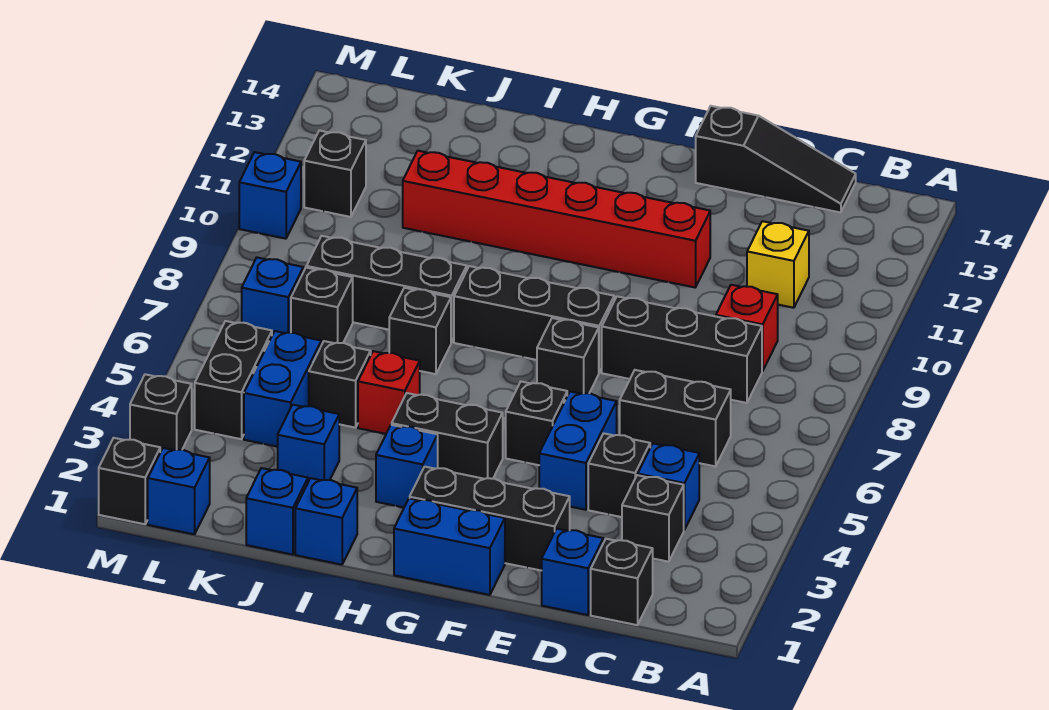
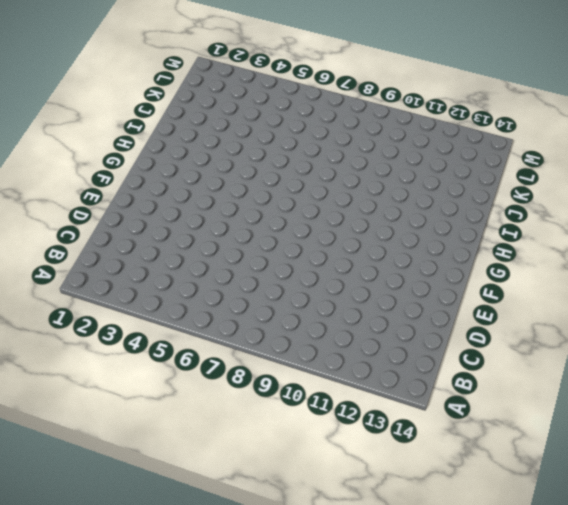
none -> black 1x1 brick [591,539,653,625]
none -> black 1x1 brick [622,475,684,562]
none -> blue 1x1 brick [638,444,699,530]
none -> black 1x2 brick [620,370,731,466]

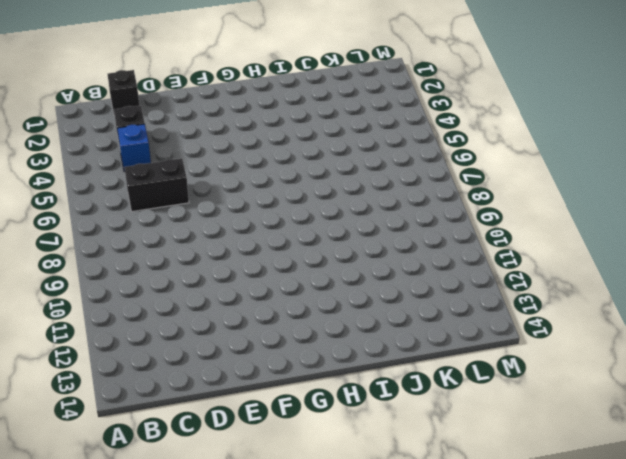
none -> black 1x3 brick [602,296,762,403]
none -> red 1x1 brick [716,285,778,371]
none -> yellow 1x1 brick [747,221,809,308]
none -> black 1x3 slope [696,106,856,213]

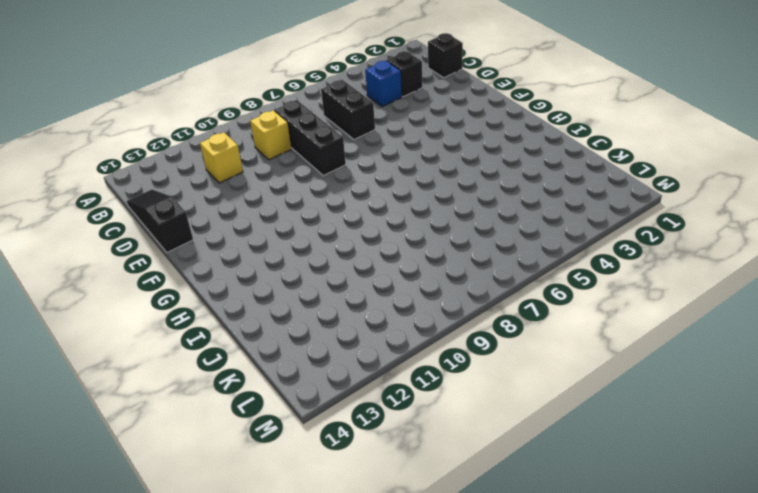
yellow 1x1 brick [250,111,291,160] -> red 1x1 brick [716,285,778,371]
none -> blue 1x1 brick [542,529,603,615]
none -> black 1x1 brick [588,433,650,517]
none -> black 1x3 brick [410,467,570,571]
none -> blue 1x2 brick [539,392,617,510]

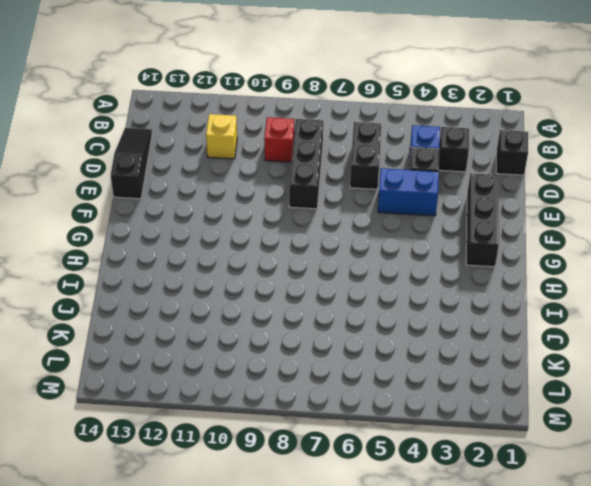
none -> blue 1x1 brick [542,529,603,615]
none -> red 1x6 brick [403,151,710,287]
none -> blue 1x2 brick [394,498,505,595]
none -> black 1x1 brick [506,382,567,465]

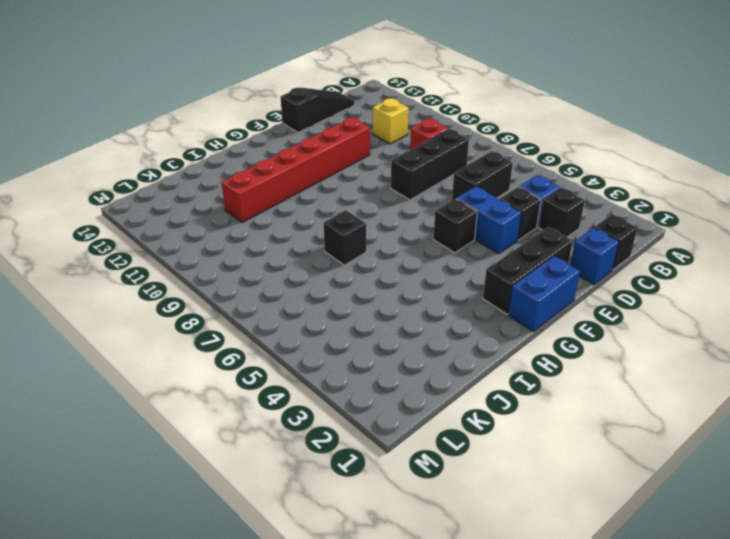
none -> black 1x1 brick [537,318,599,396]
none -> black 1x3 brick [454,266,614,372]
none -> black 1x2 brick [392,393,503,479]
none -> blue 1x1 brick [376,425,438,507]

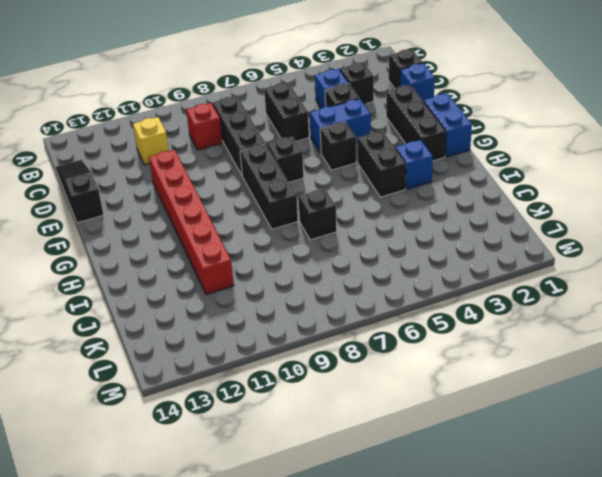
none -> blue 1x1 brick [295,478,357,565]
none -> red 1x1 brick [358,351,420,434]
none -> black 1x3 brick [306,236,467,342]
none -> blue 1x1 brick [246,468,308,555]

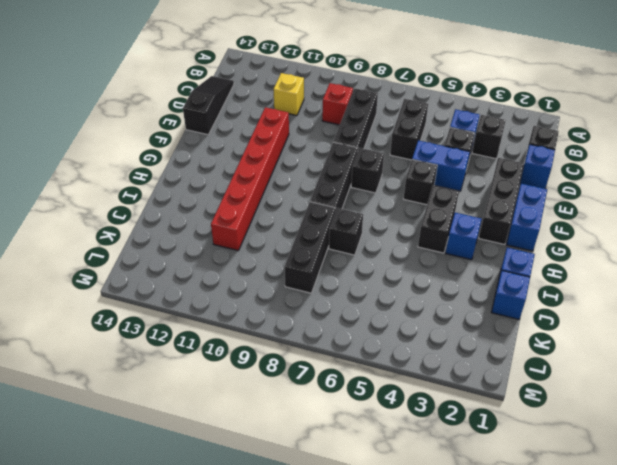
none -> red 1x1 brick [358,351,420,434]
none -> blue 1x1 brick [278,405,339,482]
none -> black 1x1 brick [309,341,371,428]
none -> blue 1x2 brick [244,331,321,447]

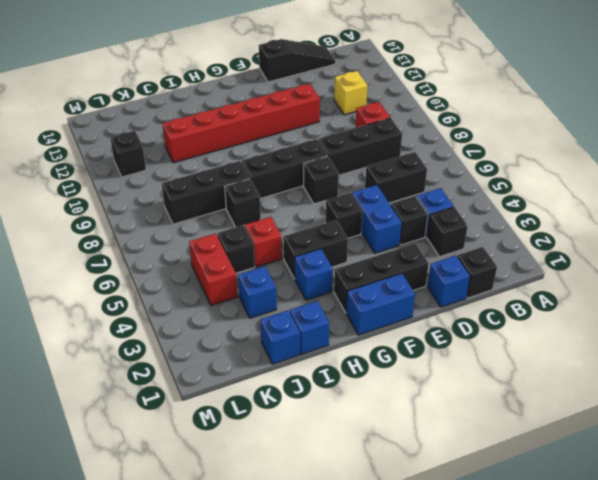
red 1x2 brick [189,233,238,305] -> blue 1x2 brick [244,331,321,447]
none -> black 1x1 brick [291,268,353,345]
none -> blue 1x1 brick [148,448,210,534]
none -> black 1x2 brick [195,321,272,439]
none -> blue 1x1 brick [242,258,303,335]

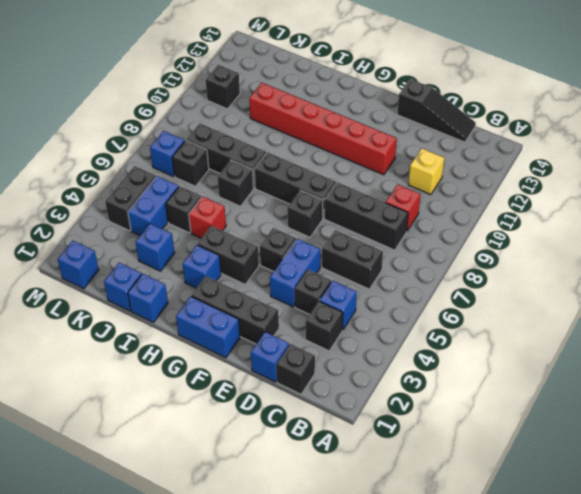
none -> black 1x1 brick [99,438,160,524]
none -> black 1x1 brick [130,374,192,452]
none -> blue 1x1 brick [239,152,301,239]

